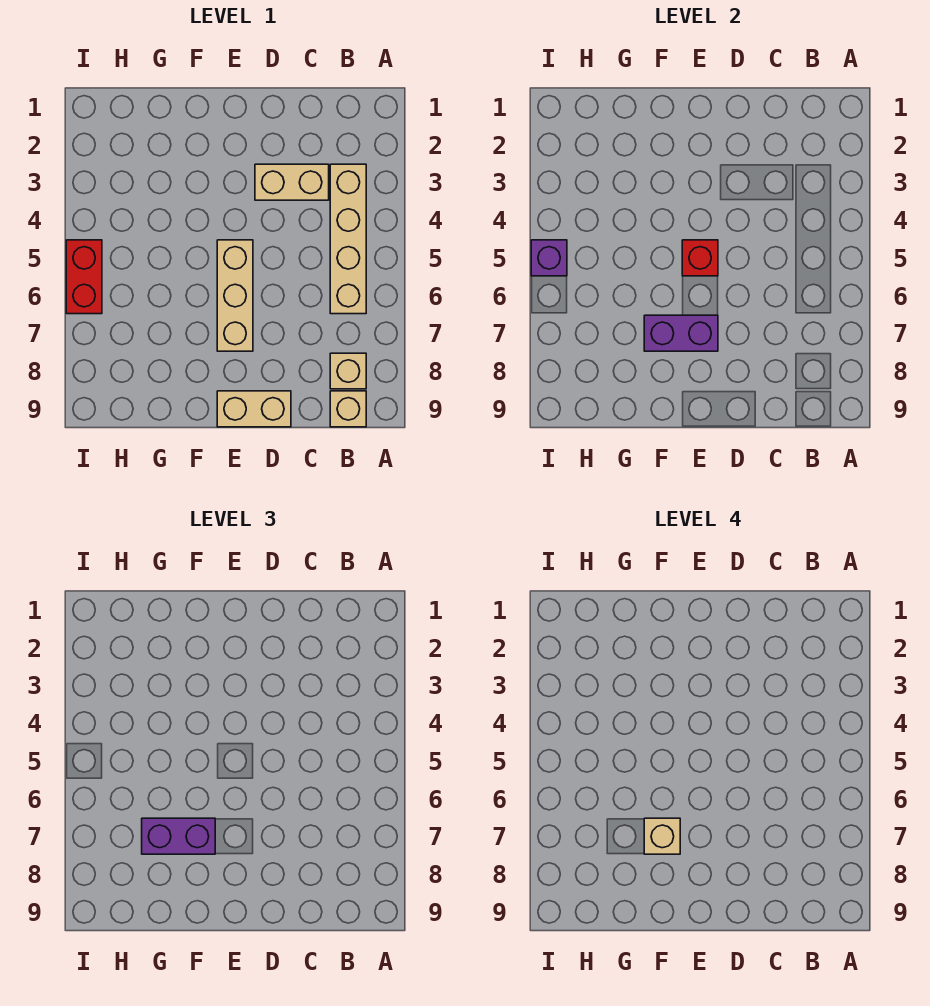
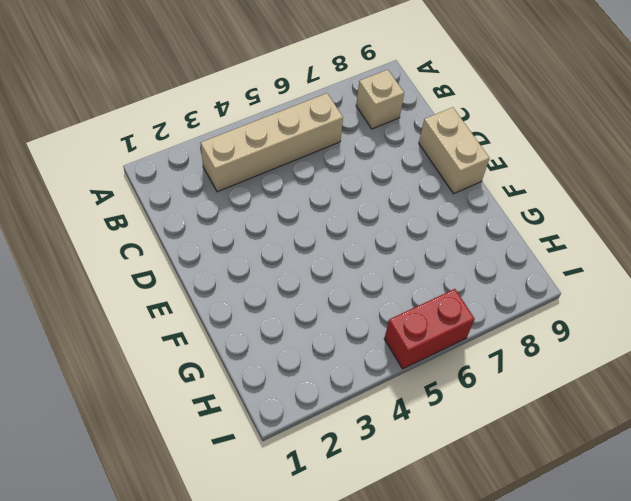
none -> tan 1x1 brick [330,391,366,427]
none -> tan 1x2 brick [255,164,329,200]
none -> tan 1x3 brick [217,240,253,351]

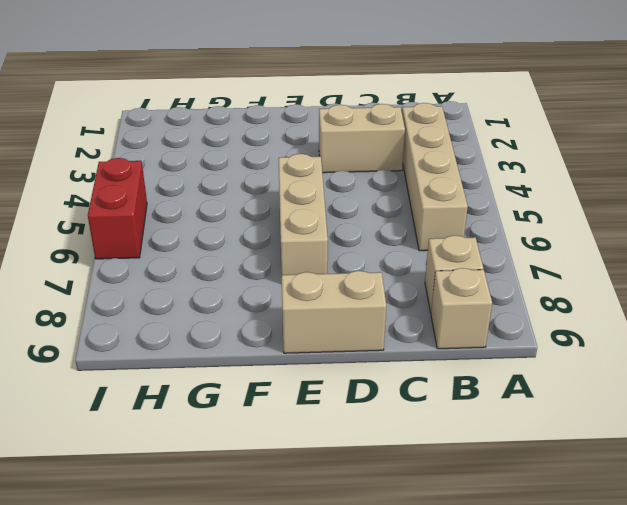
none -> red 1x1 brick [682,240,718,276]
none -> purple 1x2 brick [644,315,718,351]
none -> purple 1x1 brick [531,240,567,276]

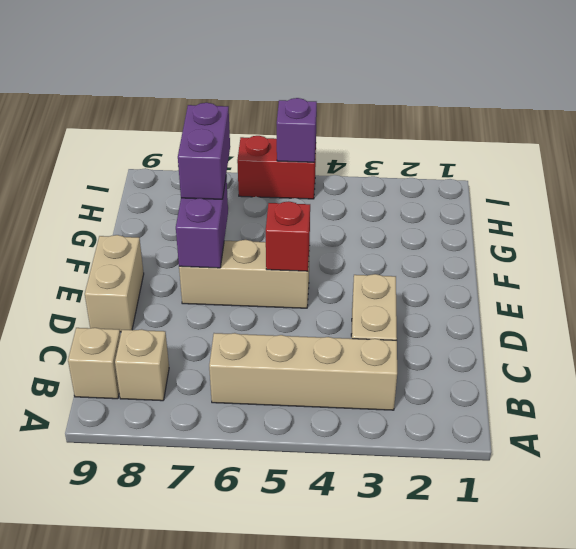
none -> tan 1x1 brick [644,818,680,854]

